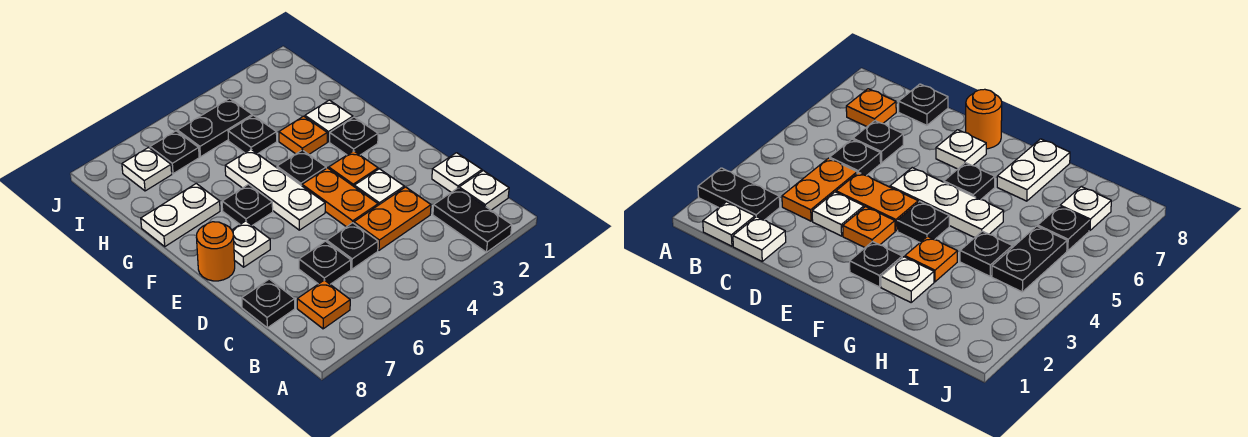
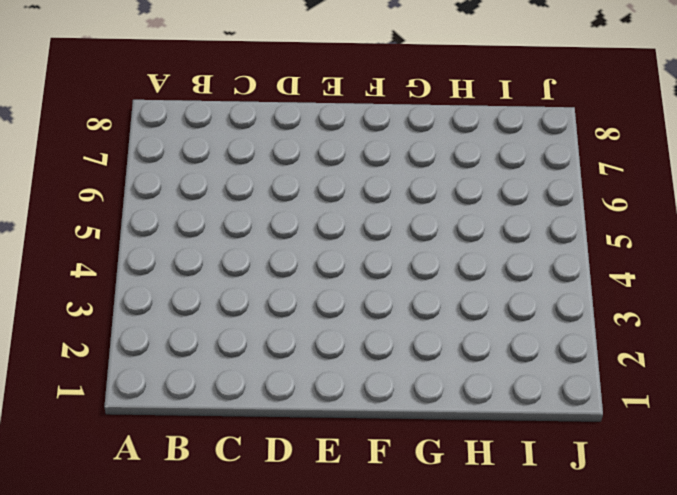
none -> black 1x2 plate [433,188,512,252]
none -> white 1x1 plate [459,171,509,210]
none -> orange 1x1 plate [297,280,350,329]

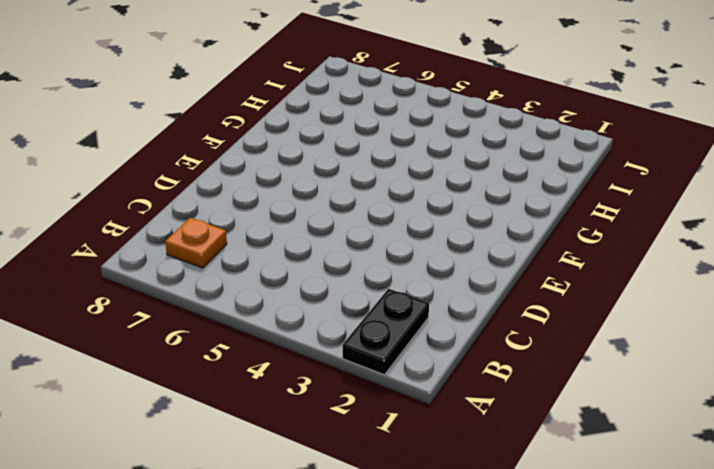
none -> white 1x1 plate [459,171,509,210]
none -> white 1x1 plate [432,153,482,192]
none -> orange 1x2 plate [354,187,431,250]

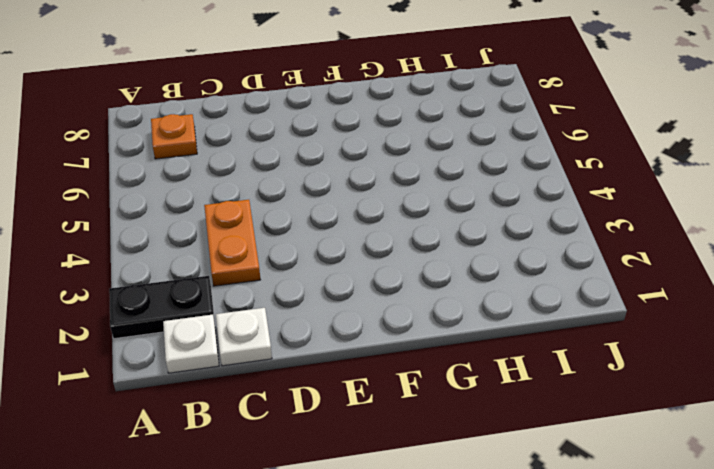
none -> black 1x1 plate [327,223,378,269]
none -> black 1x1 plate [299,241,351,284]
none -> black 1x1 plate [242,279,295,328]

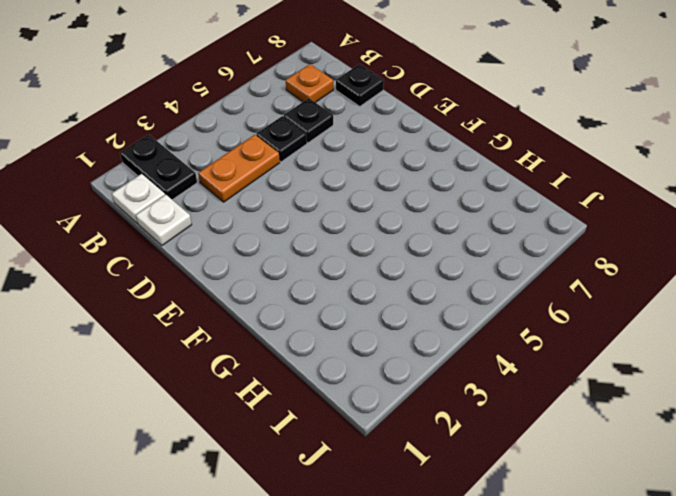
none -> white 1x1 plate [354,169,404,205]
none -> orange 1x2 plate [302,168,378,227]
none -> orange 1x1 plate [329,151,378,186]

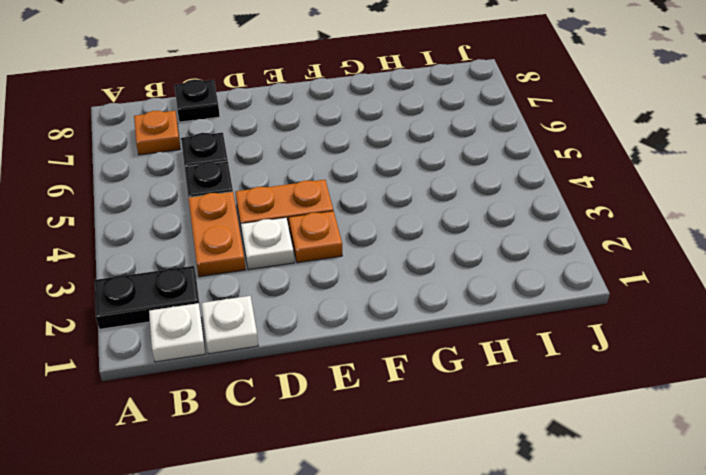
none -> white 1x3 plate [225,149,325,230]
none -> white 1x1 plate [232,221,270,267]
none -> orange 1x1 round brick [196,222,235,281]

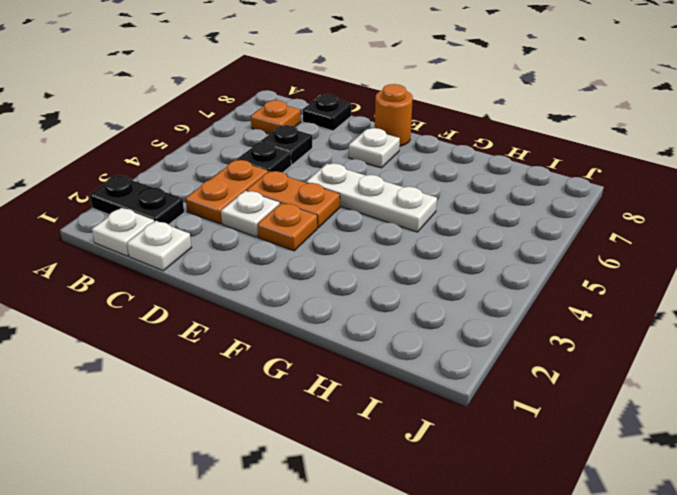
none -> black 1x1 plate [330,117,378,155]
none -> black 1x1 plate [277,150,326,186]
none -> black 1x1 plate [222,184,273,226]

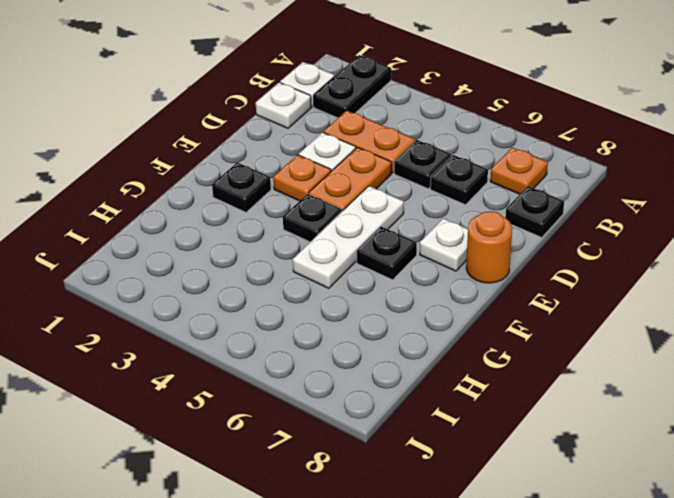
none -> white 1x1 plate [305,100,353,142]
none -> orange 1x1 plate [279,116,327,154]
none -> white 1x2 plate [141,184,220,246]

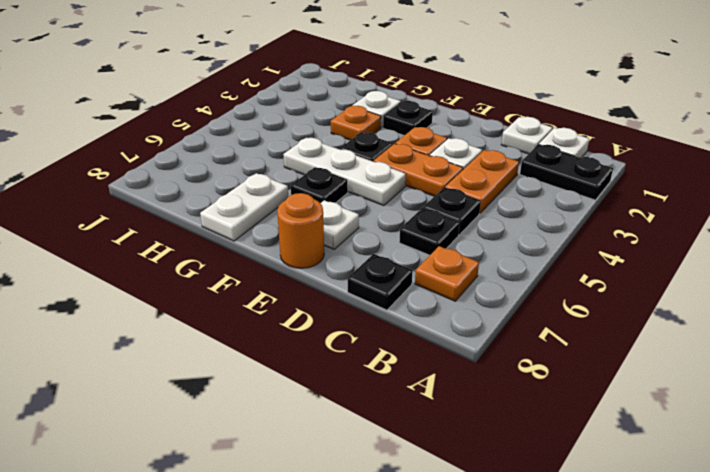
none -> black 1x1 plate [228,115,277,154]
none -> black 1x2 plate [177,99,252,157]
none -> black 1x1 plate [150,131,199,174]

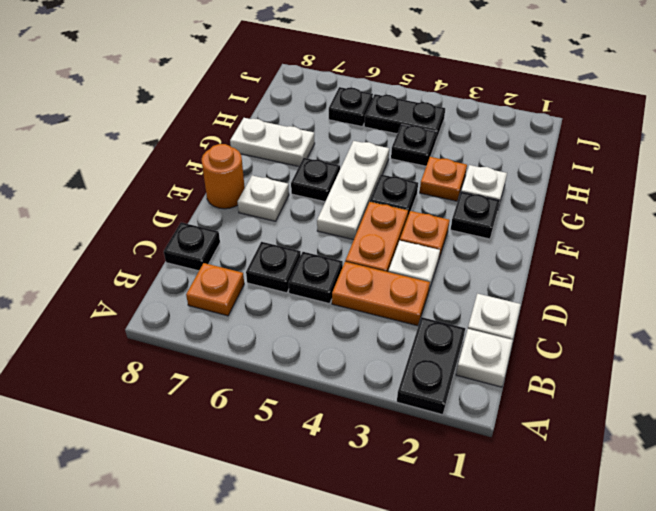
none -> white 1x1 plate [122,148,172,191]

